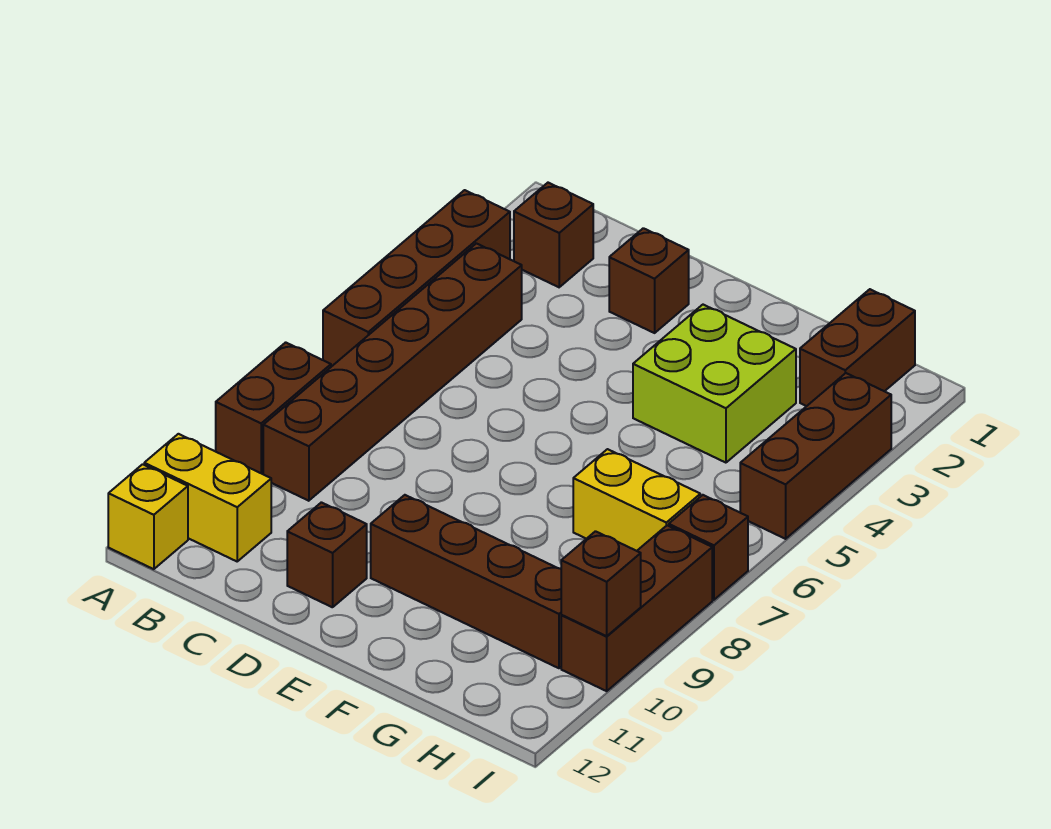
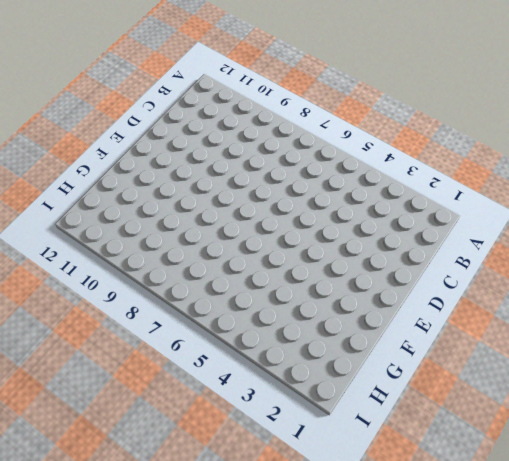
none -> brown 1x4 brick [323,190,510,367]
none -> brown 1x2 brick [216,342,331,474]
none -> yellow 1x2 brick [144,434,271,561]

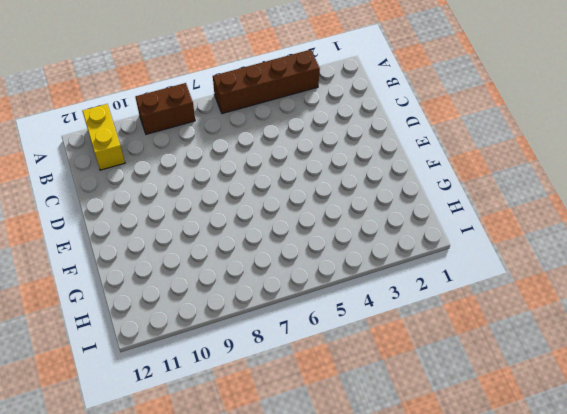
none -> yellow 1x1 brick [108,464,188,569]
none -> brown 1x1 brick [514,183,593,287]
none -> brown 1x6 brick [263,243,522,501]

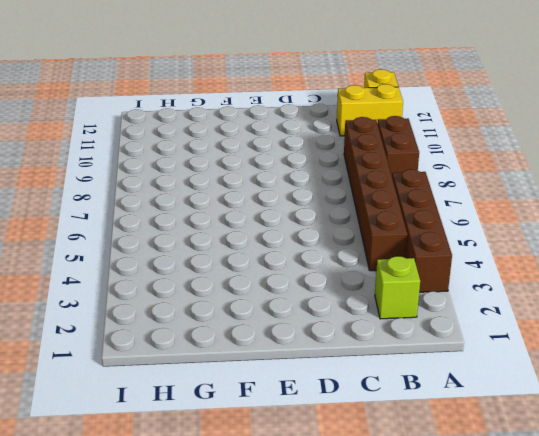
lime 1x1 brick [375,256,420,319] -> brown 1x1 brick [514,183,593,287]
none -> brown 1x1 brick [609,228,689,333]
none -> brown 1x1 brick [287,502,367,607]
none -> brown 1x4 brick [371,495,561,668]

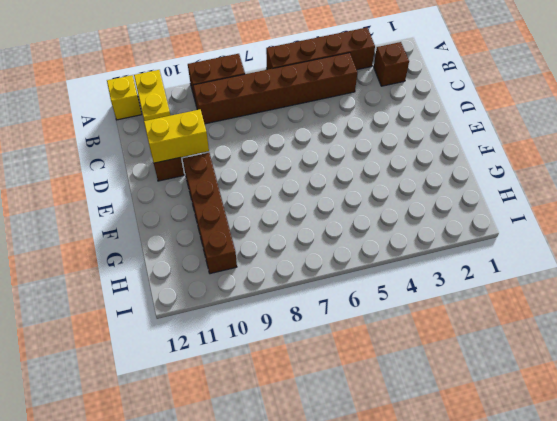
yellow 1x2 brick [144,109,209,163] -> yellow 1x2 brick turned to [573,449,700,551]
none -> brown 1x1 brick [609,228,689,333]
none -> lime 2x2 brick [633,305,796,463]
none -> brown 1x2 brick [800,289,915,406]

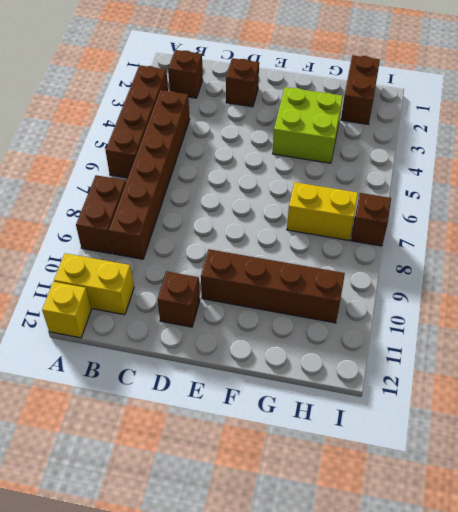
none -> brown 1x3 brick [740,373,891,539]
none -> brown 1x3 brick [561,525,712,691]
none -> brown 1x1 brick [561,531,641,636]

